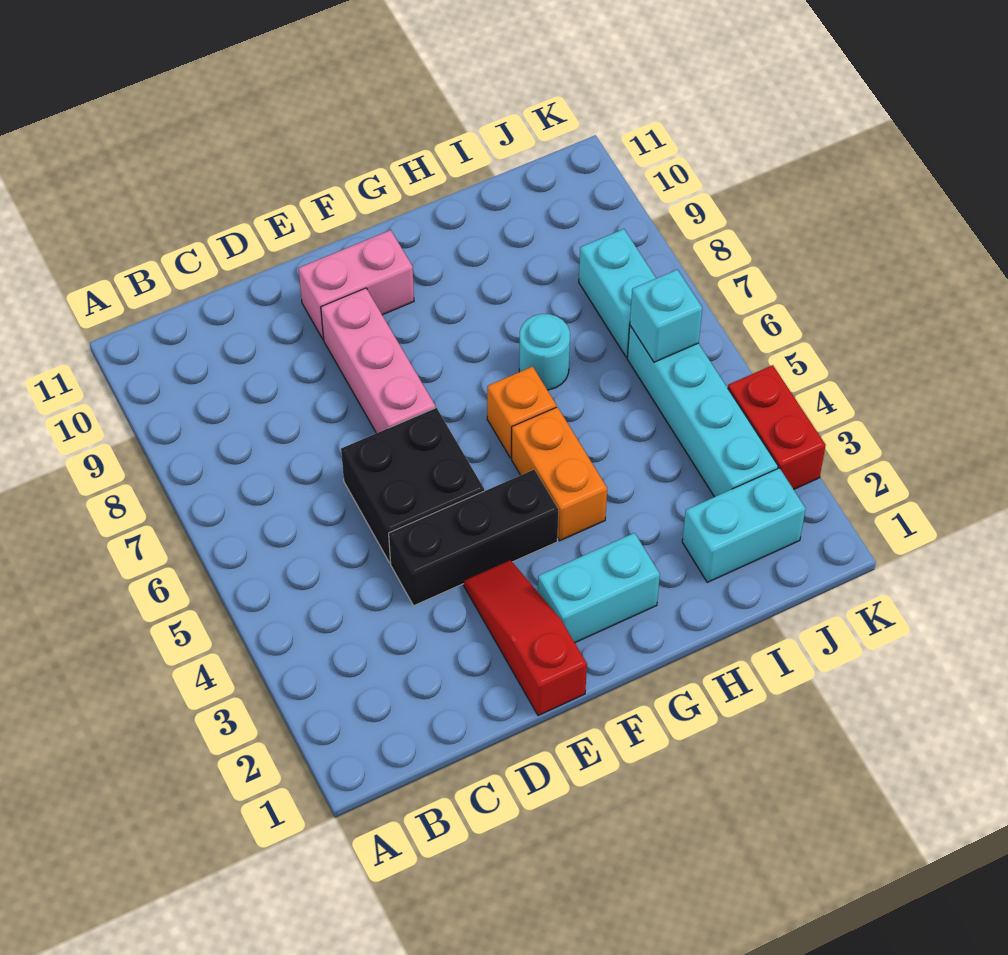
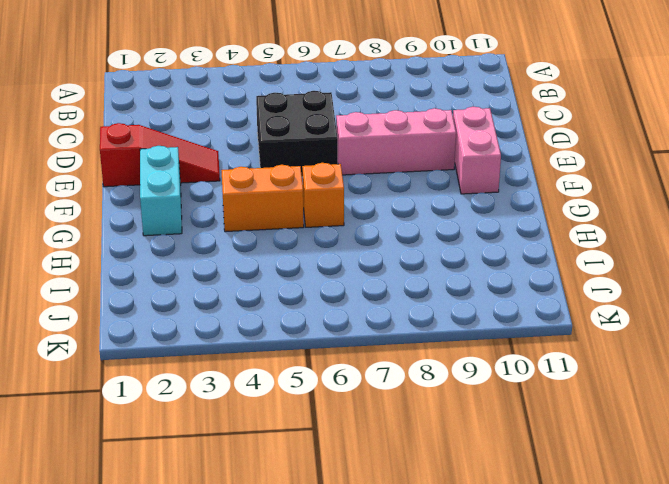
none -> black 1x3 brick [389,470,558,606]
none -> cyan 1x1 round brick [519,314,570,390]
none -> cyan 1x2 brick [682,468,806,582]

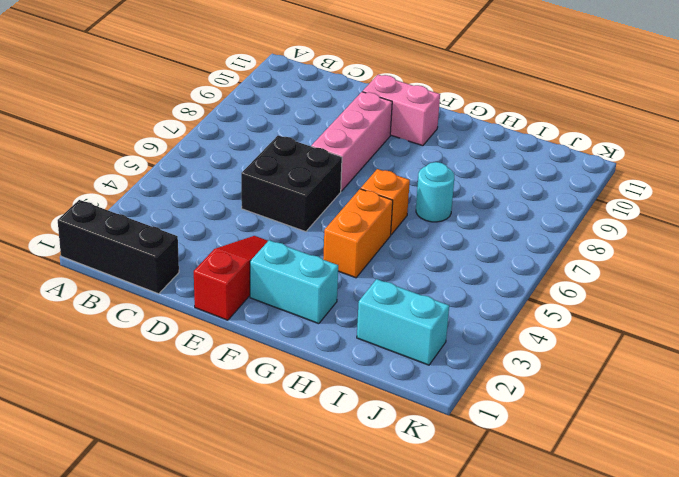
black 1x3 brick [58,200,179,294] -> black 1x3 brick moved to [389,470,558,606]
none -> cyan 1x4 brick [627,326,778,497]
none -> cyan 1x2 brick [579,229,656,357]
none -> red 1x2 brick [728,365,826,489]

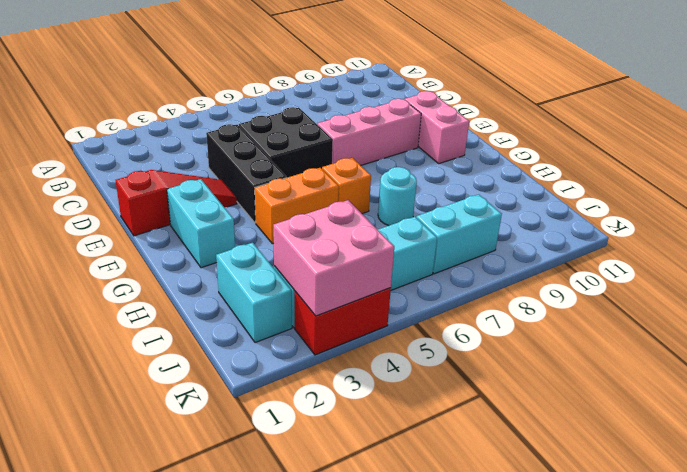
pink 2x2 brick [273,200,394,316] -> none
none -> cyan 1x1 brick [630,270,702,362]

